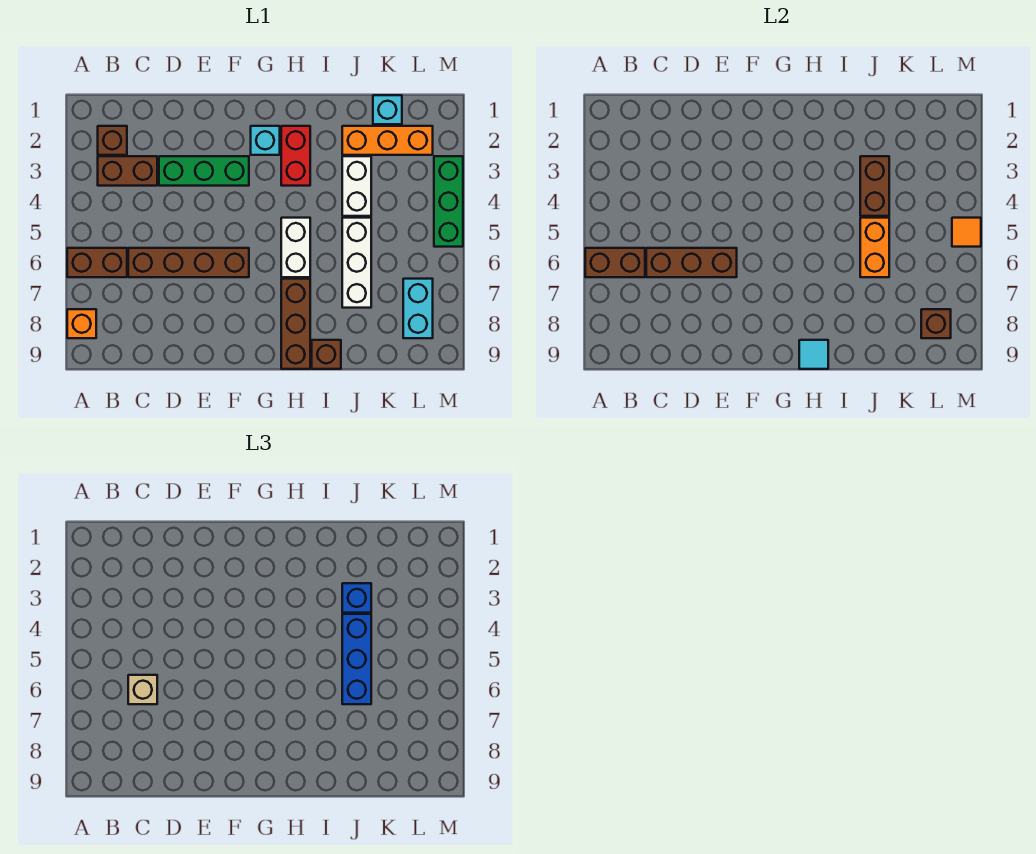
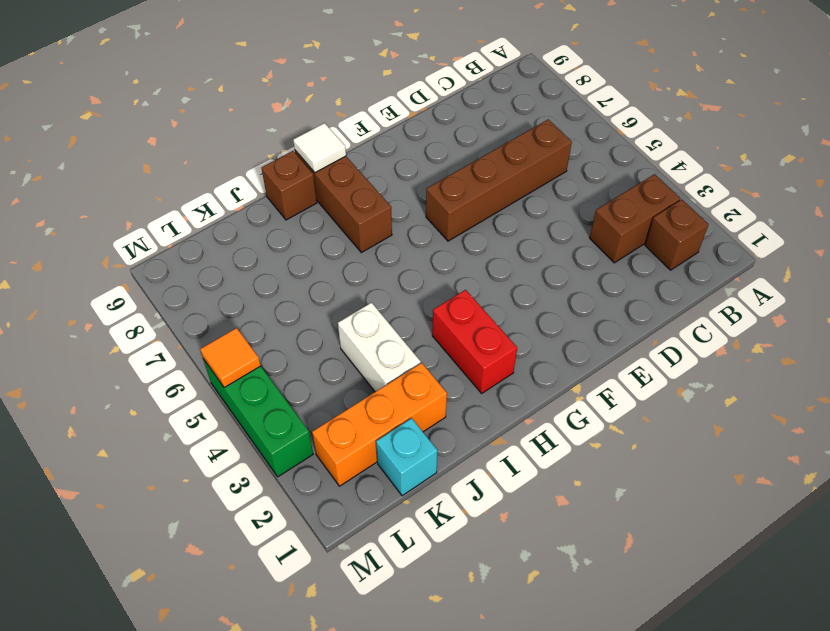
white 1x1 tile [293,123,346,173] -> cyan 1x1 tile [799,340,828,369]
none -> brown 1x2 brick [67,248,127,277]
none -> orange 1x1 brick [67,309,96,338]
none -> green 1x3 brick [159,156,249,186]

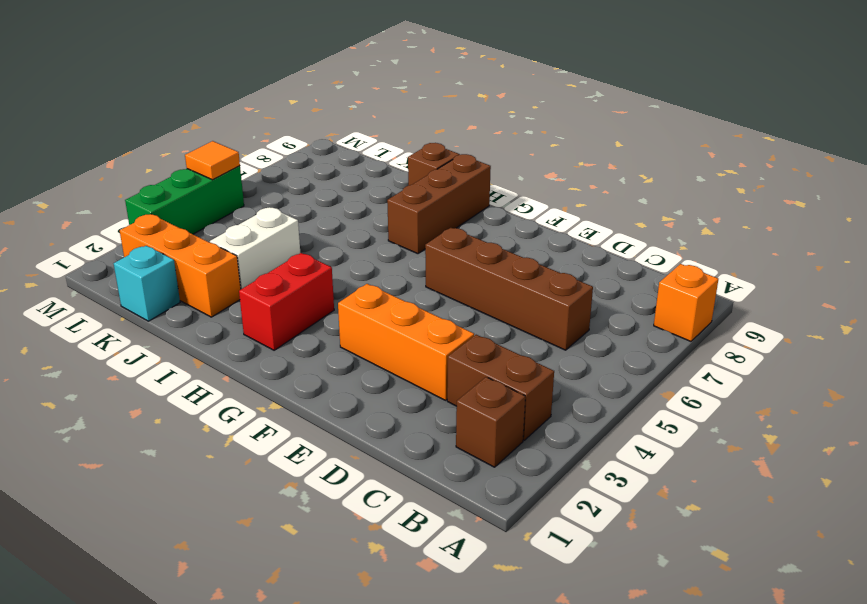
orange 1x3 brick [338,284,474,400] -> green 1x3 brick [159,156,249,186]
none -> brown 1x2 brick [67,248,127,277]
none -> cyan 1x1 brick [251,126,280,155]
none -> white 1x2 brick [281,218,310,277]

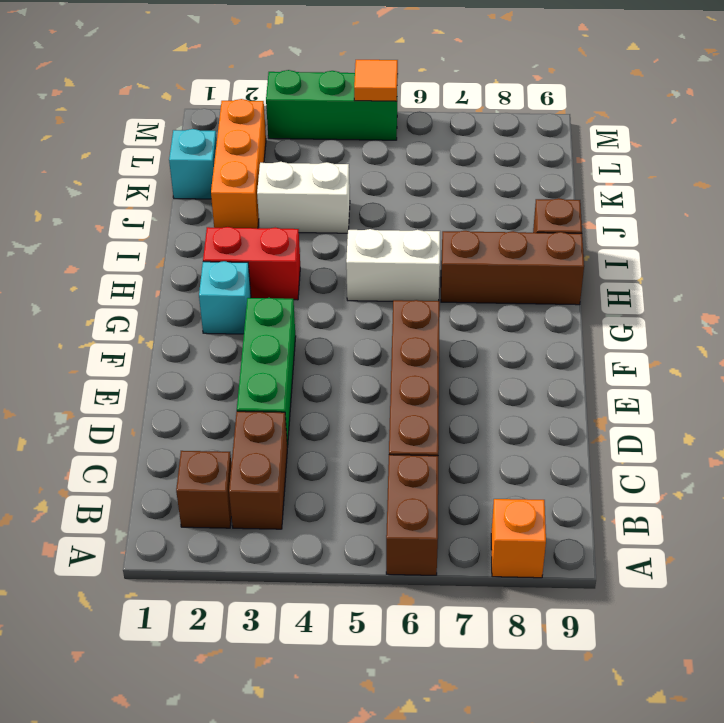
none -> white 1x3 brick [342,218,371,308]
none -> cyan 1x2 brick [403,279,433,338]
none -> brown 1x2 brick [585,248,645,277]

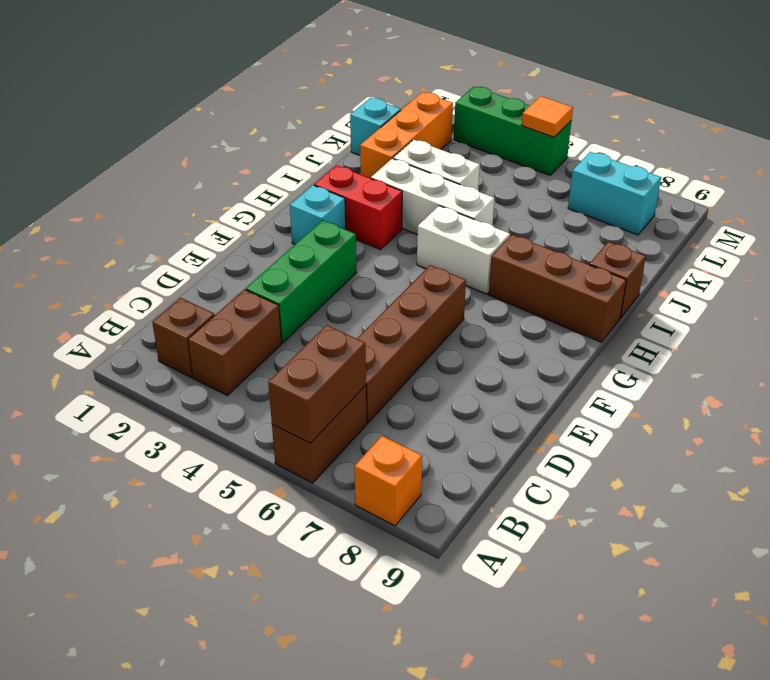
white 1x3 brick [371,159,494,235] -> white 1x3 brick moved to [342,218,371,308]
none -> brown 1x3 brick [646,248,737,277]
none -> cyan 1x1 tile [799,340,828,369]
none -> brown 1x2 brick [860,156,889,216]

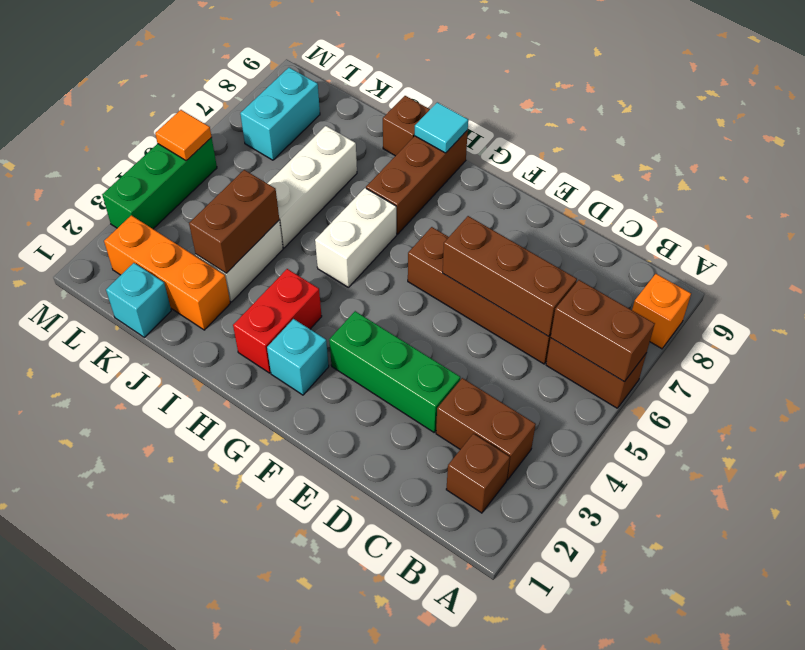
none -> orange 1x2 brick [860,218,889,277]
none -> brown 1x1 brick [921,309,951,338]
none -> tan 1x1 brick [128,675,157,704]

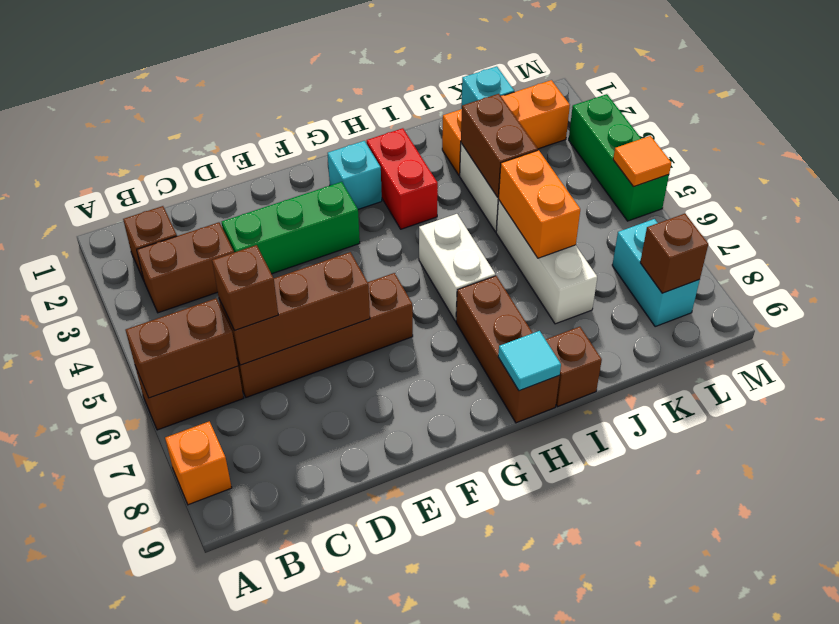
brown 1x1 brick [212,245,278,331] -> tan 1x1 brick [128,675,157,704]
none -> blue 1x1 brick [342,583,371,613]
none -> blue 1x3 brick [342,614,371,704]

